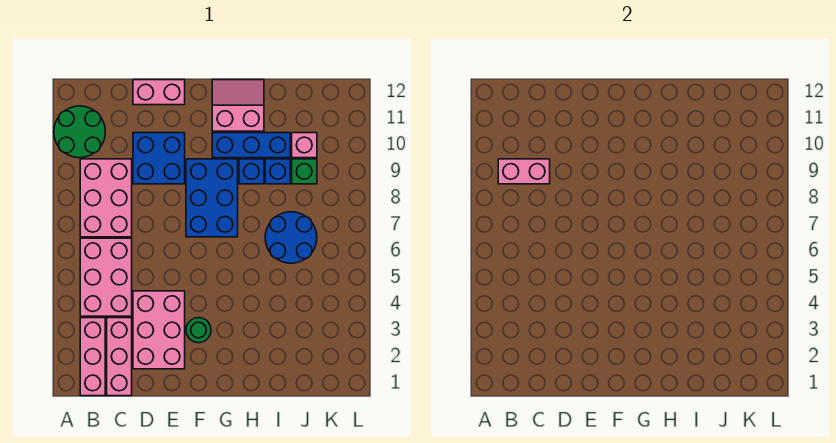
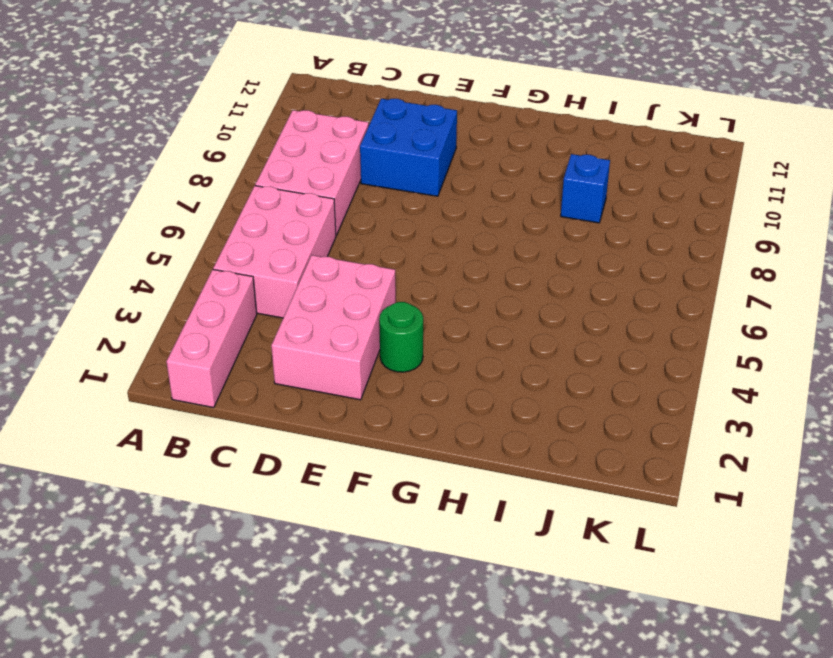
none -> green 2x2 round brick [54,106,105,158]
none -> pink 1x3 brick [107,318,132,396]
none -> pink 1x2 brick [133,80,185,105]

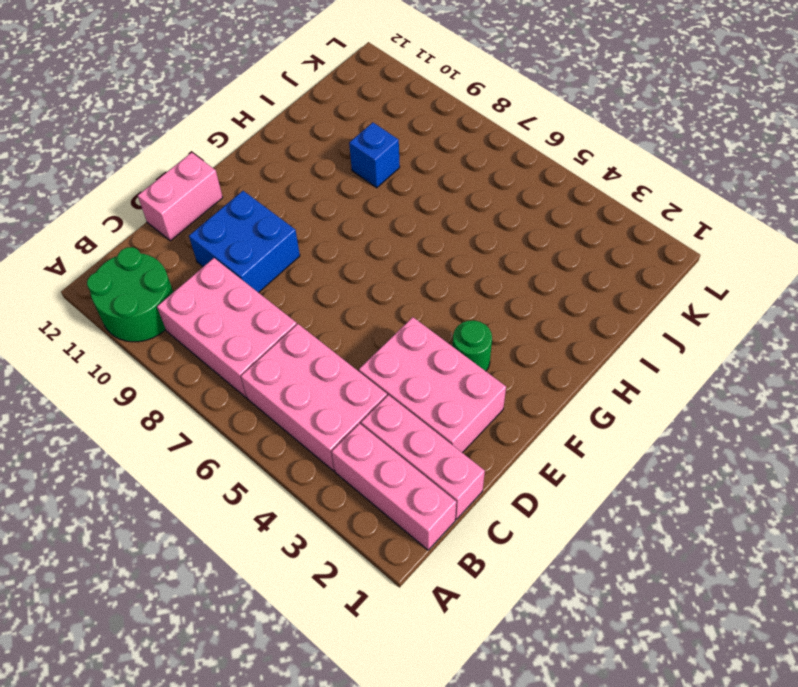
none -> blue 2x3 brick [186,159,238,237]
none -> blue 1x3 brick [212,133,290,158]
none -> pink 2x2 slope [212,80,264,131]

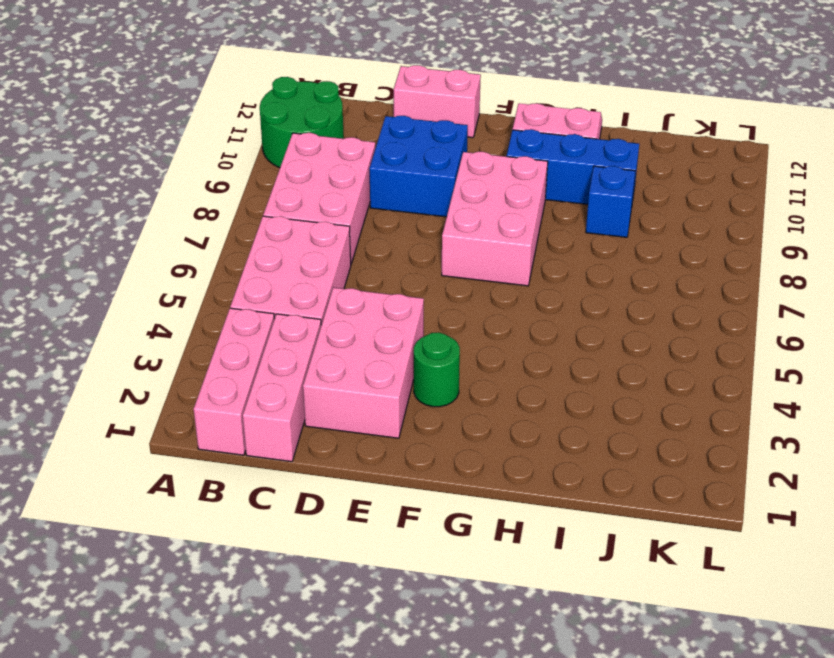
pink 2x3 brick [442,152,548,286] -> blue 2x3 brick [186,159,238,237]
none -> blue 1x1 brick [239,159,264,184]
none -> blue 2x2 round brick [265,212,317,263]
none -> green 1x1 brick [292,159,317,184]

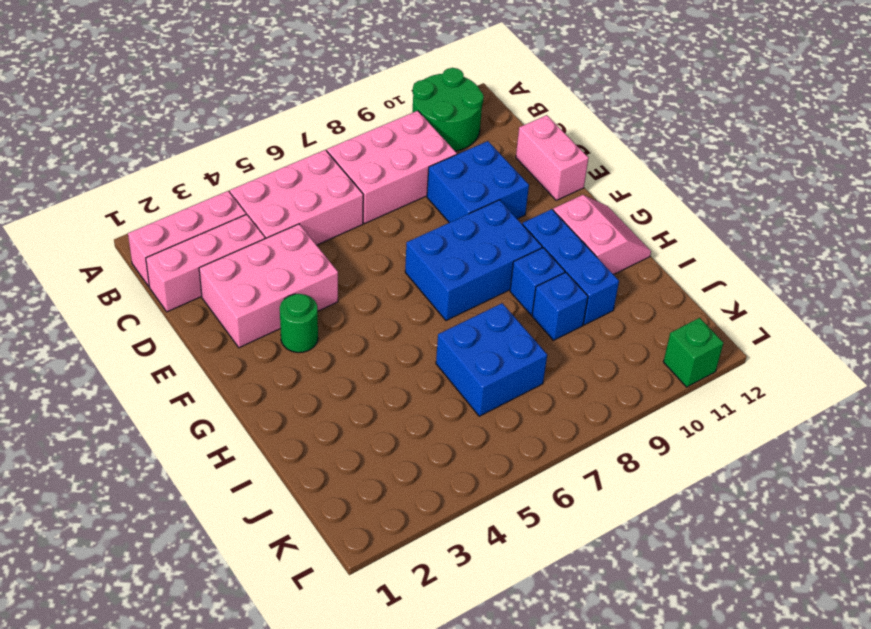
blue 2x2 brick [436,303,547,416] -> blue 2x2 round brick [265,212,317,263]
green 1x1 brick [663,318,724,387] -> green 1x1 brick moved to [292,159,317,184]
none -> pink 1x1 brick [292,133,317,158]
none -> pink 1x2 brick [498,159,550,184]

